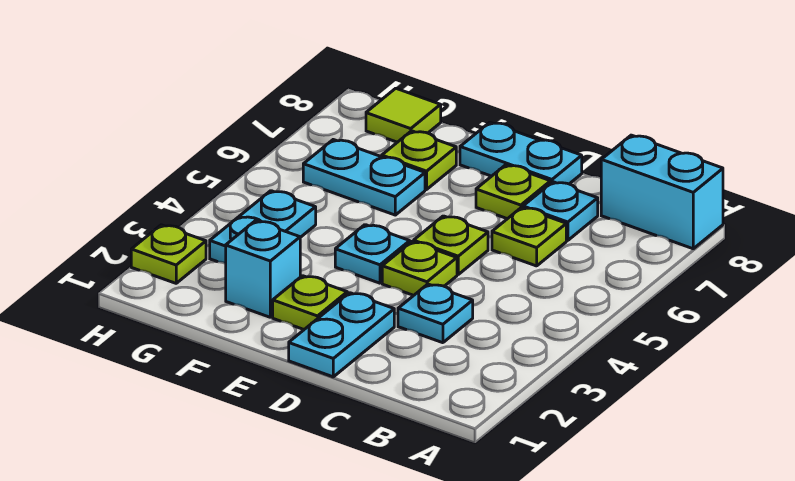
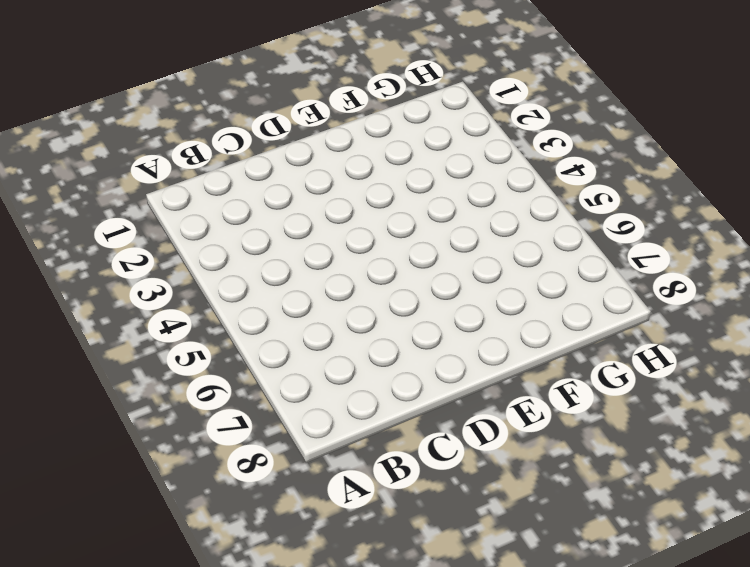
none -> cyan 1x2 brick [601,135,723,249]
none -> cyan 1x1 plate [398,284,473,343]
none -> lime 1x1 plate [492,207,566,266]

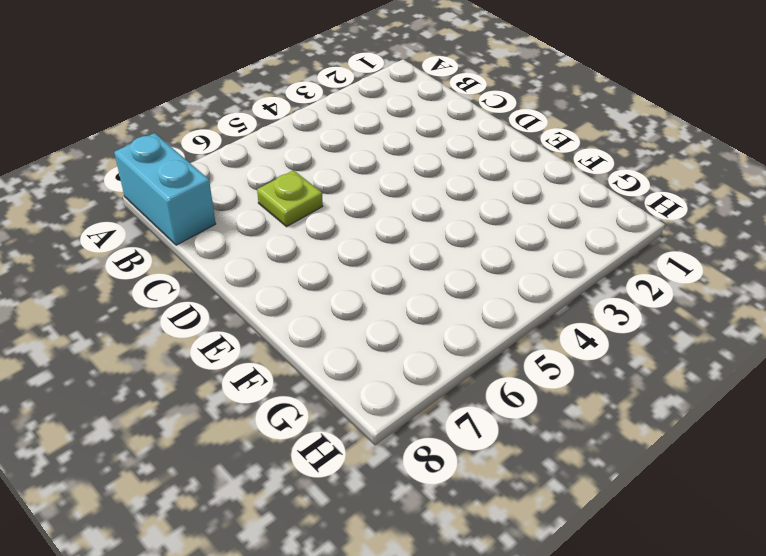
none -> cyan 1x1 plate [398,284,473,343]
none -> cyan 1x1 plate [523,182,598,240]
none -> cyan 1x2 plate [289,293,394,377]

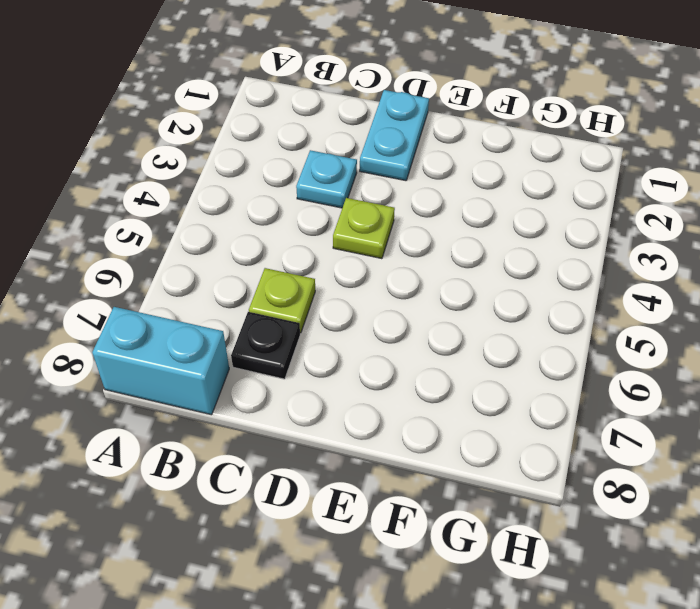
black 1x1 plate [231,312,300,379] -> cyan 1x1 plate [523,182,598,240]
none -> lime 1x1 plate [414,216,488,274]
none -> lime 1x1 plate [476,165,551,219]
none -> cyan 1x2 plate [460,122,582,184]

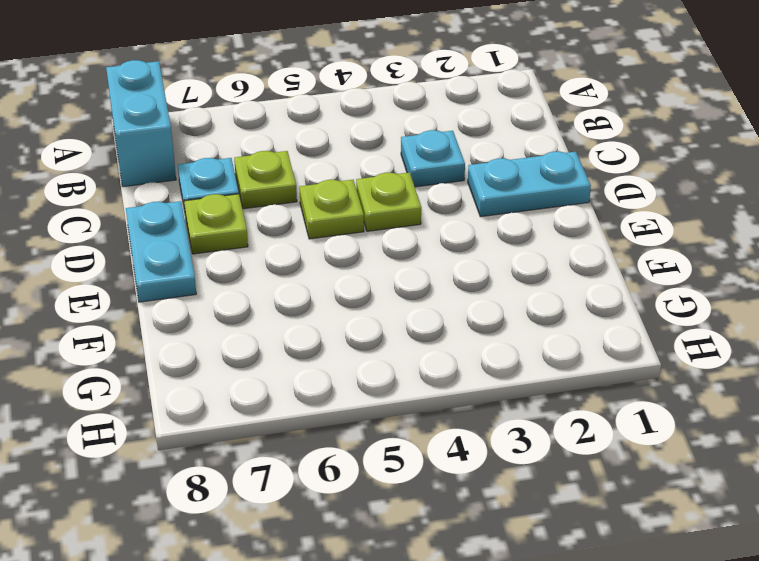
none -> lime 1x1 plate [273,276,347,329]
none -> cyan 1x1 plate [335,225,410,283]
none -> cyan 1x1 brick [226,221,300,317]

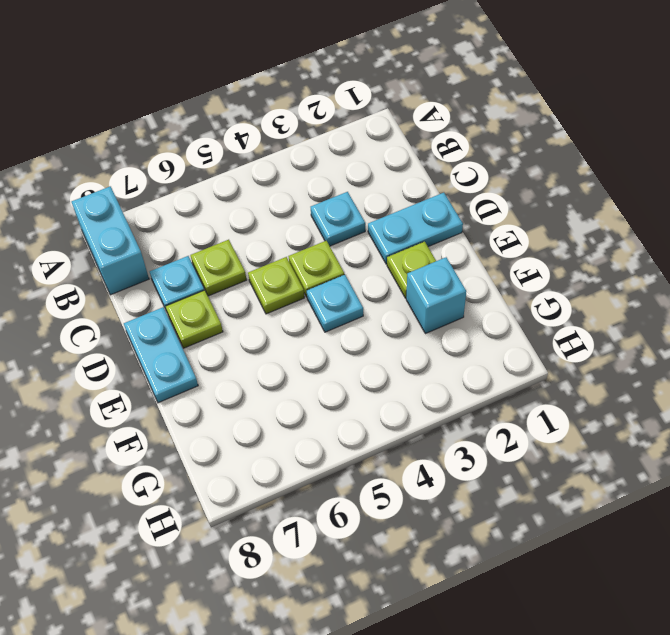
none -> cyan 1x2 plate [303,140,425,215]
none -> lime 1x1 plate [382,131,456,190]
none -> cyan 1x2 plate [210,191,316,263]

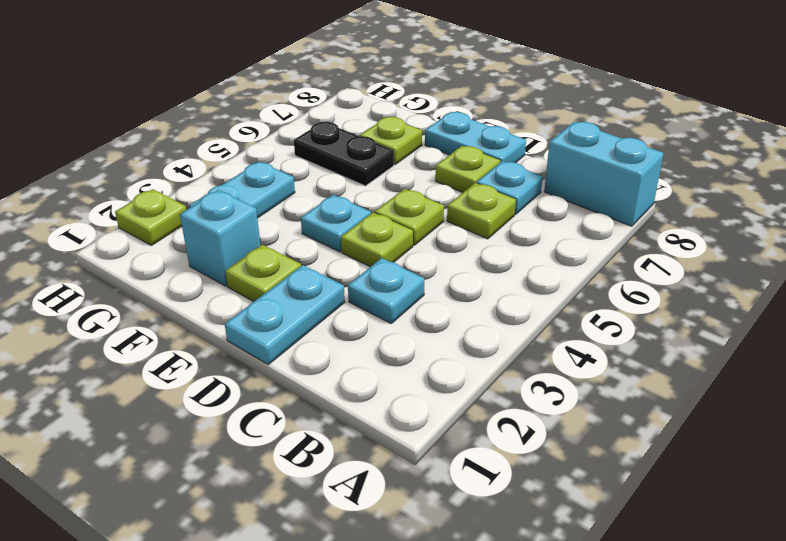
black 1x2 plate [294,122,394,186] -> cyan 1x2 plate [303,140,425,215]
none -> lime 1x1 tile [366,88,441,142]

